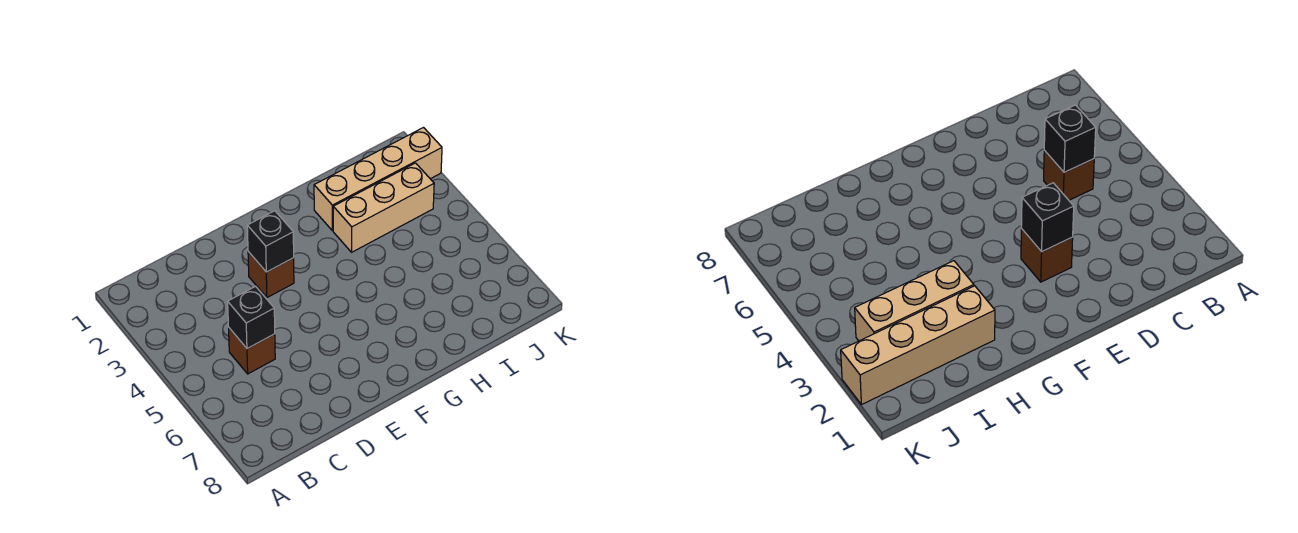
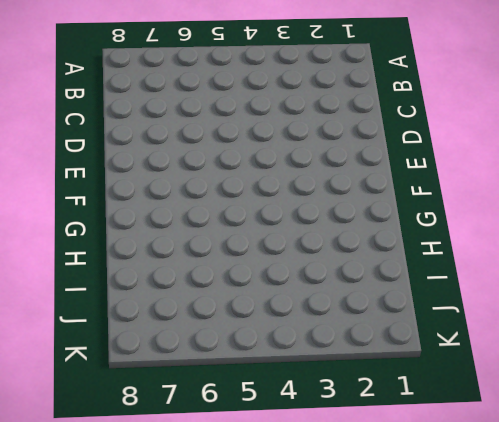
none -> brown 1x1 brick [229,328,275,374]
none -> brown 1x1 brick [248,252,294,297]

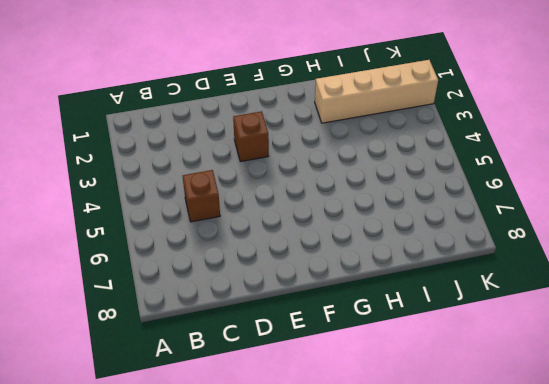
none -> tan 1x3 brick [333,163,434,252]
none -> black 1x1 brick [228,286,275,349]

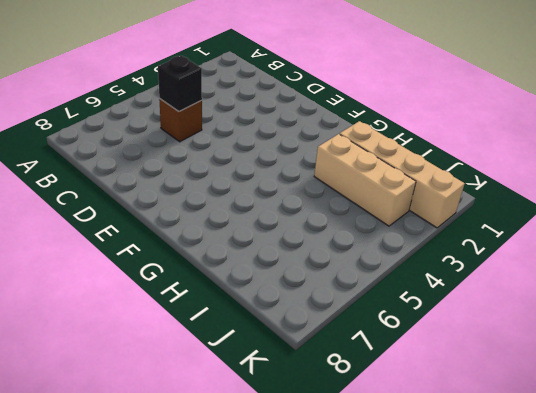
none -> brown 1x1 brick [248,252,294,297]
none -> black 1x1 brick [247,211,294,272]

